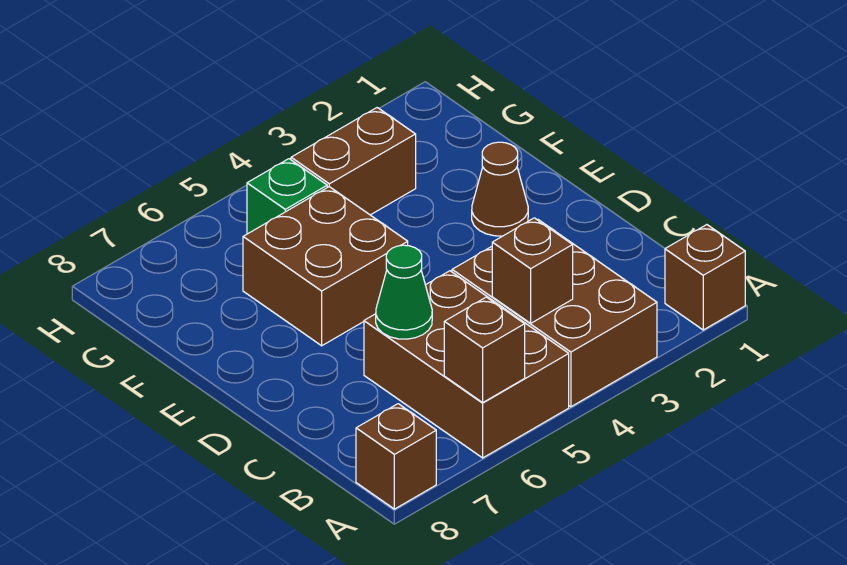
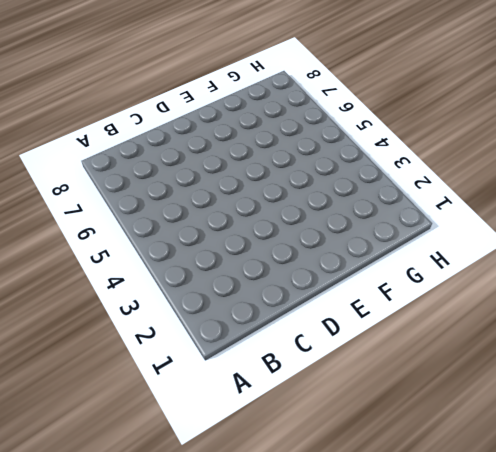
none -> brown 1x1 brick [665,225,745,330]
none -> brown 2x3 brick [452,220,657,407]

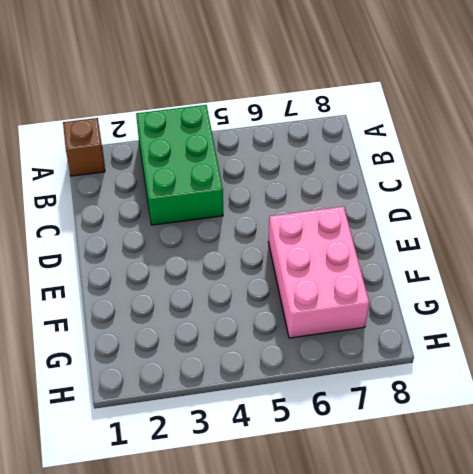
green 2x3 brick [136,105,223,225] -> brown 2x3 brick [452,220,657,407]
pink 2x3 brick [268,207,369,338] -> brown 2x2 brick [243,187,408,346]
none -> brown 2x3 brick [364,271,569,458]
none -> brown 1x1 brick [356,404,436,509]

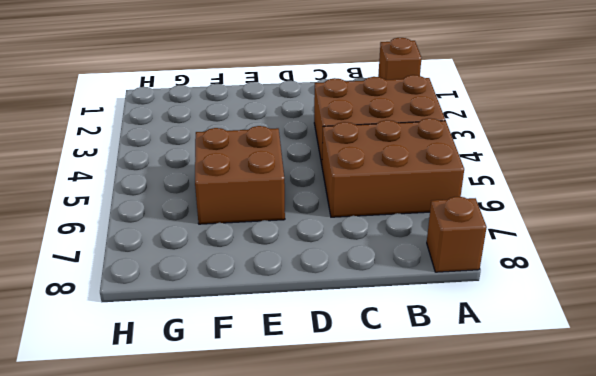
none -> brown 1x1 cone [472,142,528,236]
none -> brown 1x2 brick [291,108,416,215]

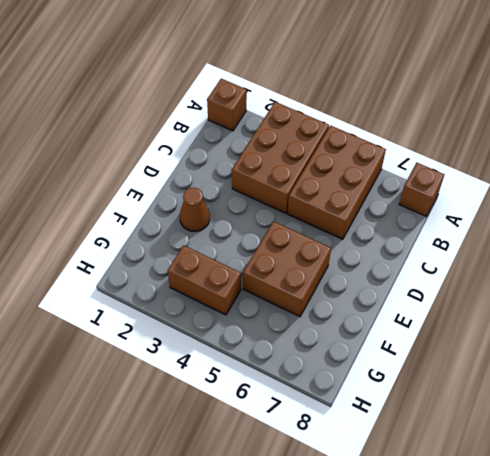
none -> green 1x1 brick [247,159,327,234]
none -> brown 1x1 brick [444,297,525,402]

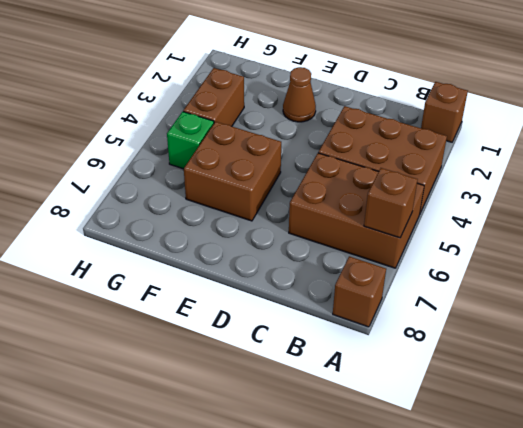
none -> brown 1x1 brick [492,218,573,324]
none -> green 1x1 cone [376,245,432,339]

